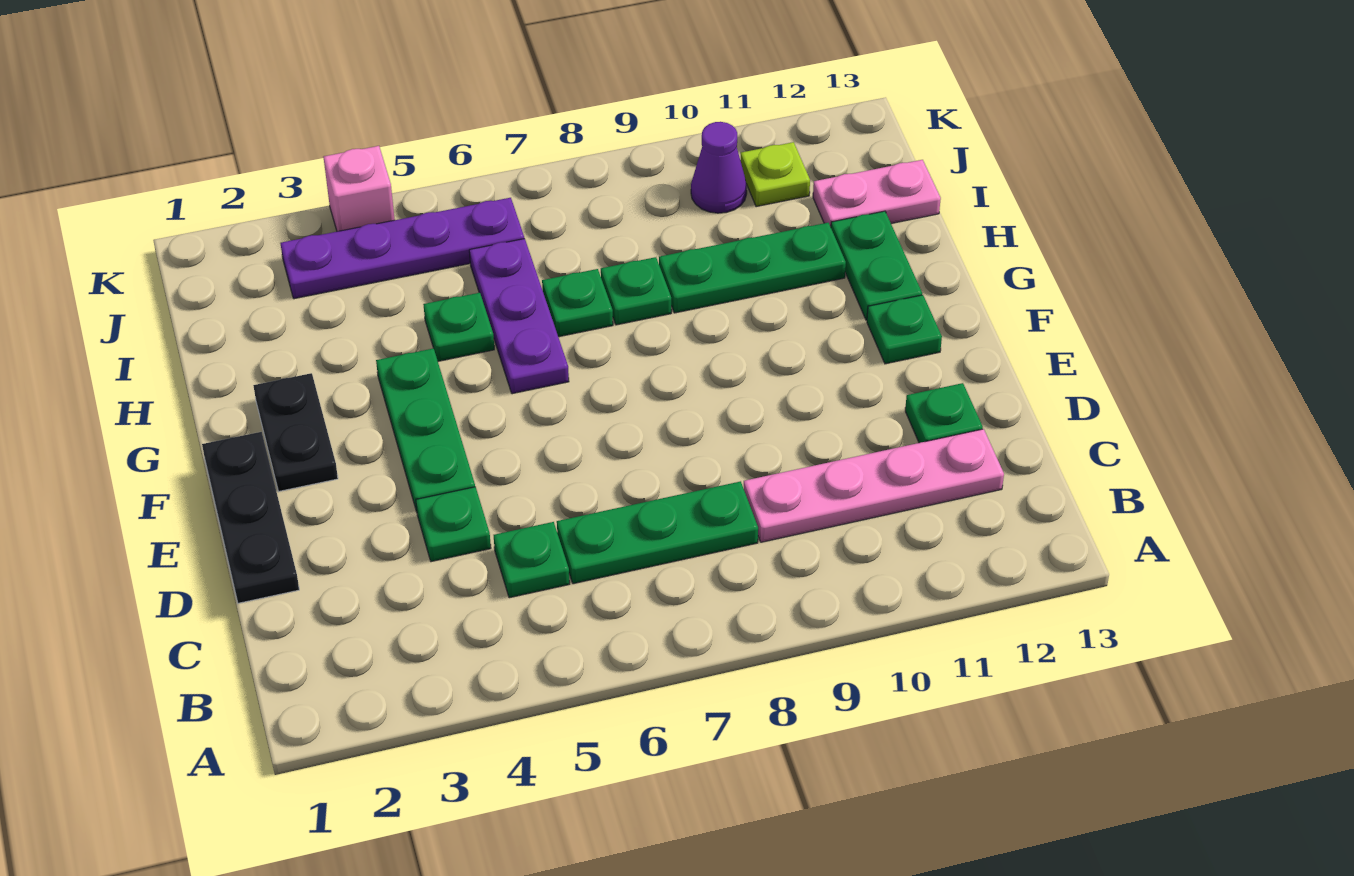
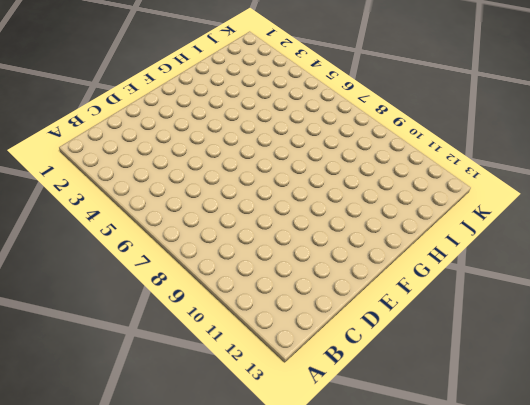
none -> green 1x1 plate [494,522,570,598]
none -> green 1x3 plate [557,481,758,584]
none -> pink 1x4 plate [744,429,1004,542]

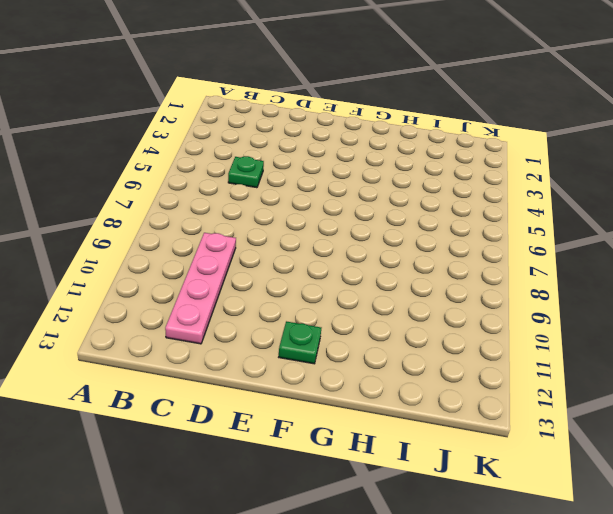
none -> green 1x3 plate [557,481,758,584]
none -> black 1x3 plate [202,432,299,603]
none -> green 1x1 plate [416,487,491,562]

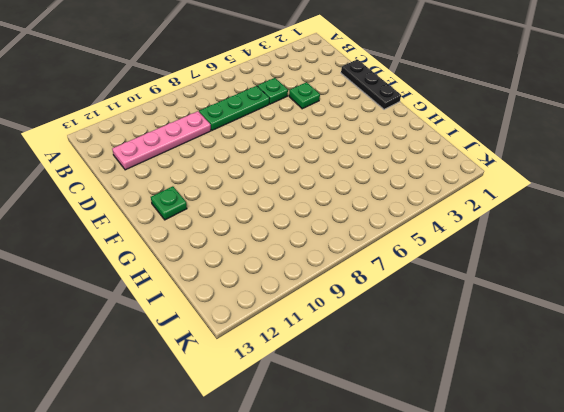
none -> green 1x1 plate [905,383,983,443]
none -> green 1x3 plate [376,348,475,512]
none -> black 1x2 plate [253,373,338,491]

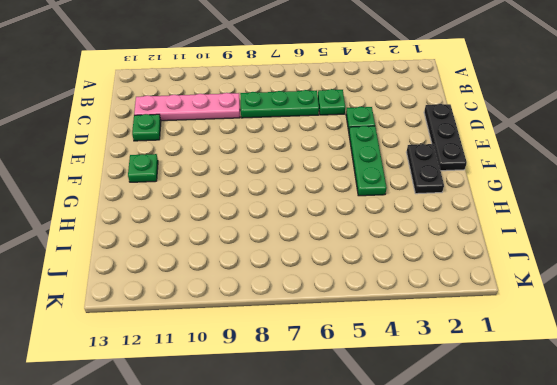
none -> purple 1x3 plate [469,239,569,394]
none -> green 1x2 plate [831,211,922,320]
none -> green 1x1 plate [423,293,494,361]

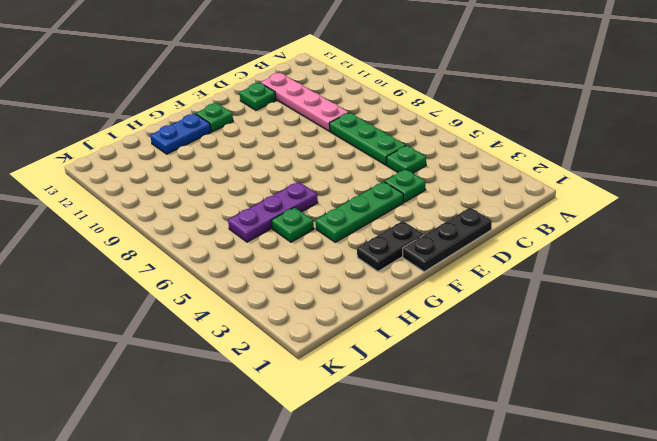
blue 1x2 plate [150,114,211,154] -> green 1x2 plate [831,211,922,320]
none -> green 1x1 plate [542,269,613,337]
none -> green 1x1 plate [601,257,671,325]
none -> green 1x3 plate [659,223,846,313]

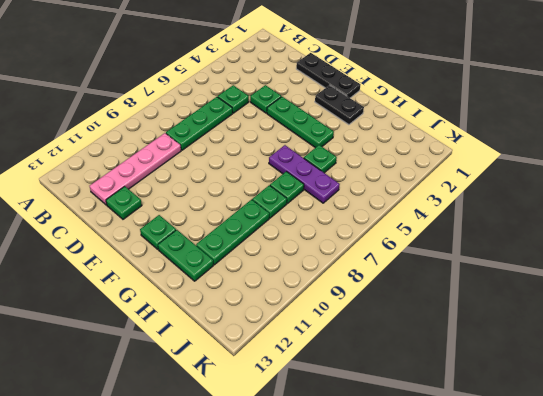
none -> pink 1x2 plate [813,160,941,227]
none -> purple 1x4 plate [281,198,524,299]
none -> purple 1x1 cone [691,122,747,213]

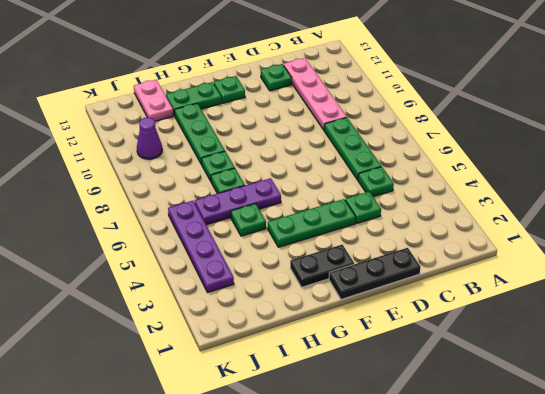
none -> lime 1x1 plate [740,142,810,207]
none -> pink 1x1 brick [324,146,395,231]

